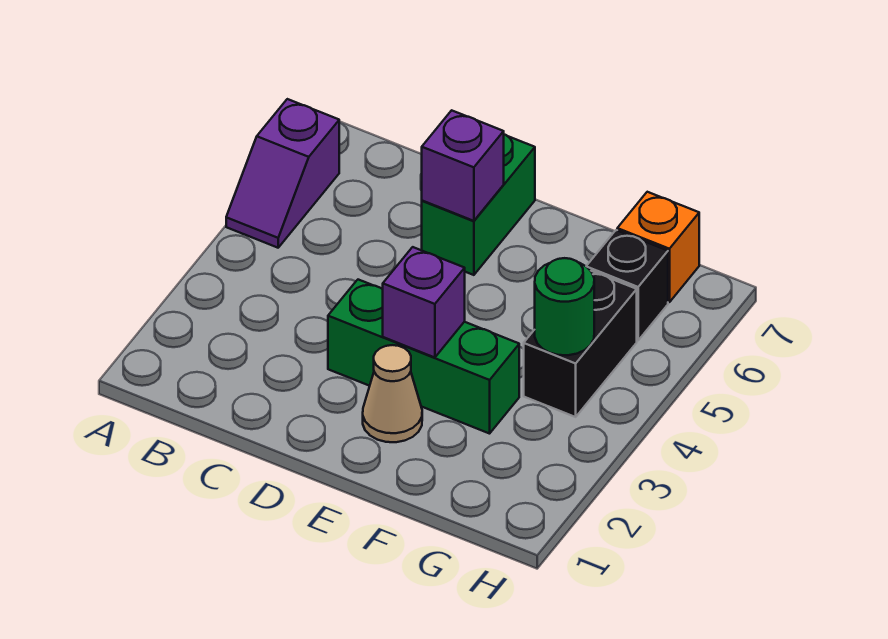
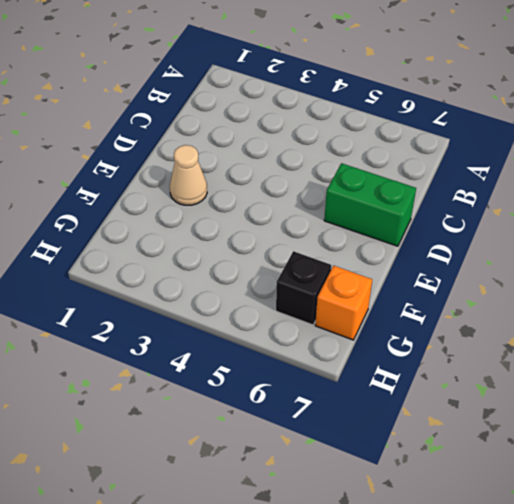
none -> purple 1x2 slope [226,99,339,248]
none -> green 1x3 brick [328,280,519,434]

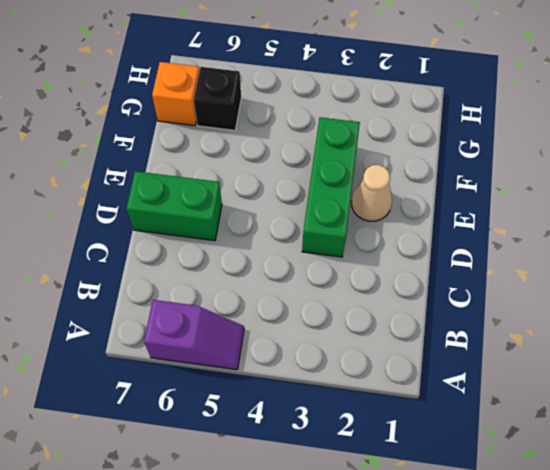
none -> black 1x2 brick [524,271,637,417]
none -> purple 1x1 brick [422,110,504,221]

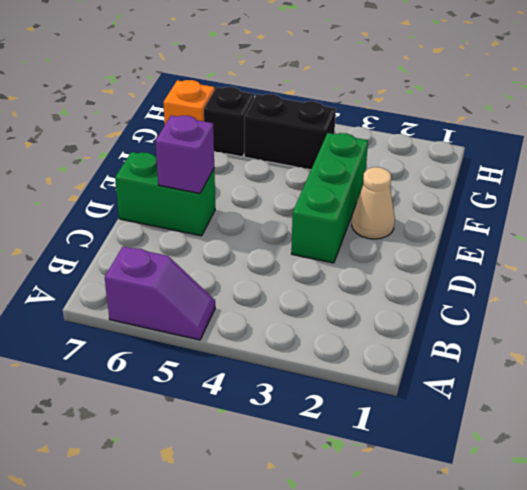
none -> purple 1x1 brick [383,247,465,358]
none -> green 1x1 round brick [535,258,594,355]

